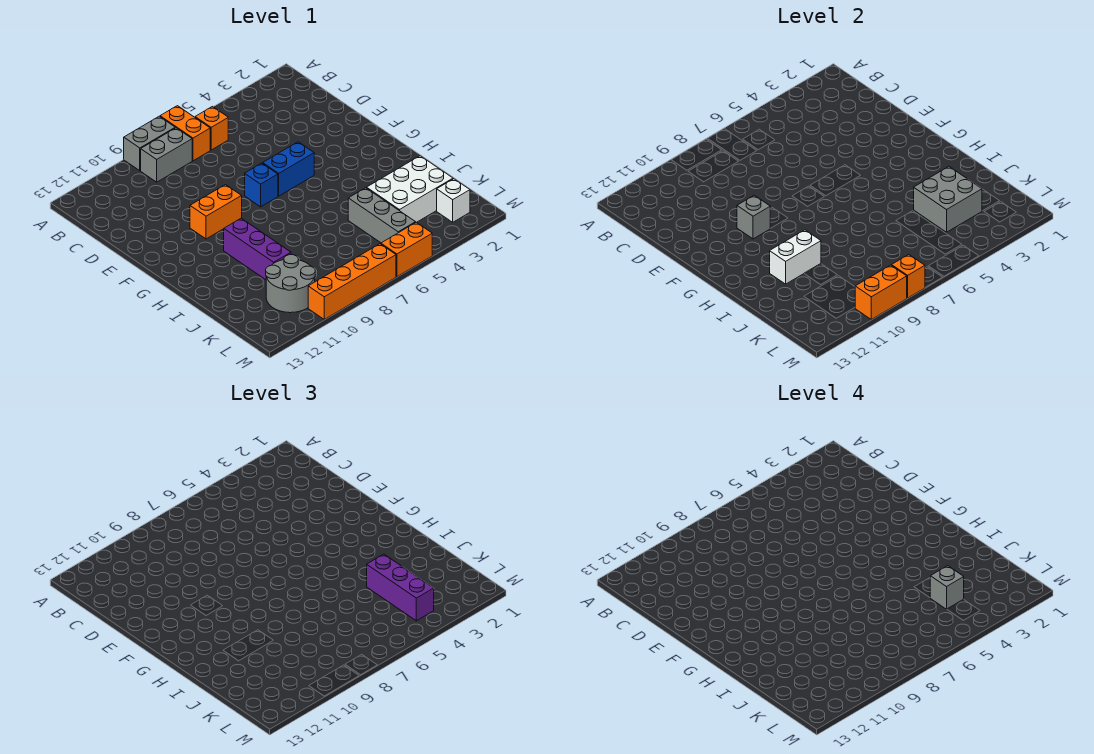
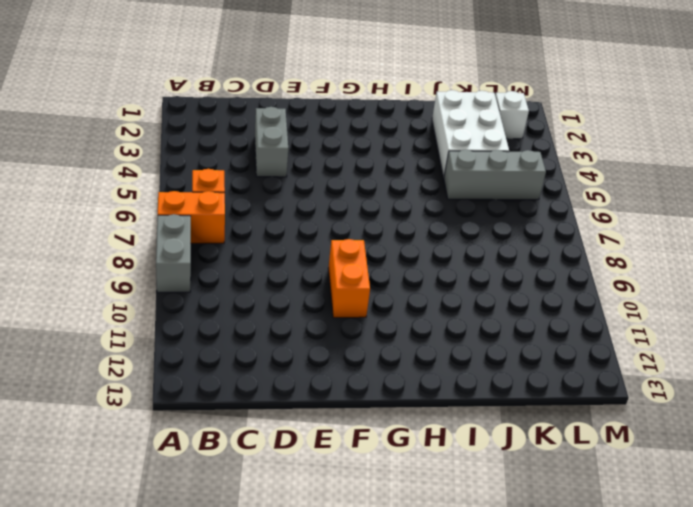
grey 1x2 brick [255,107,288,177] -> grey 1x2 brick moved to [141,128,192,182]
none -> blue 1x2 brick [263,142,314,196]
none -> blue 1x1 brick [245,163,278,207]
none -> purple 1x3 brick [224,218,291,280]

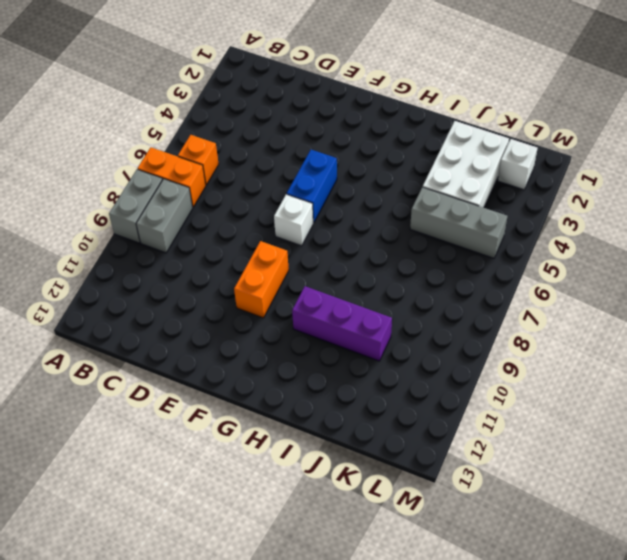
white 1x1 brick [274,194,313,246] -> blue 1x1 brick [245,163,278,207]
none -> grey 2x2 round brick [266,255,315,313]
none -> orange 1x2 brick [381,222,432,277]
none -> orange 1x4 brick [308,244,396,319]

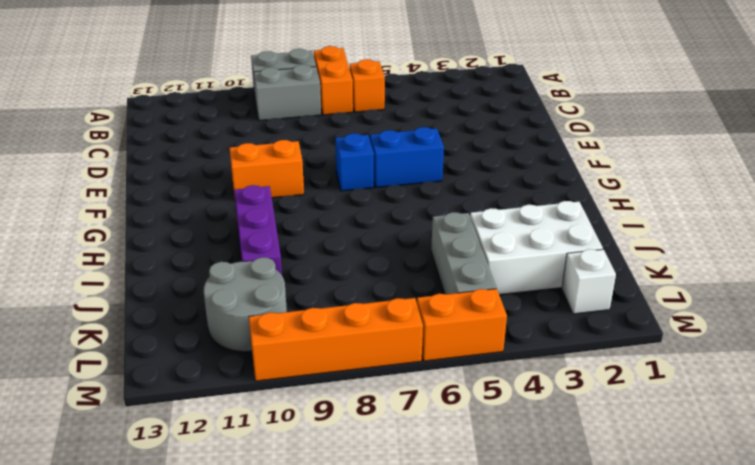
none -> grey 1x1 brick [737,195,770,239]
none -> white 1x2 brick [770,230,821,284]
none -> grey 2x2 brick [914,167,982,232]

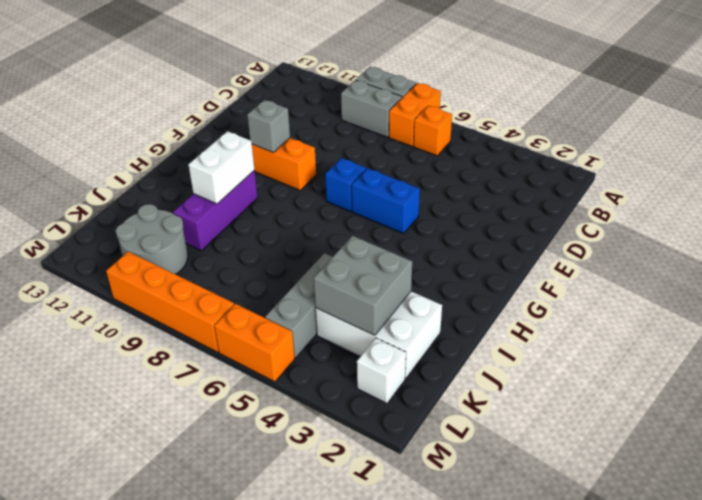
white 1x2 brick [188,131,255,204] -> white 1x2 brick turned to [770,230,821,284]
none -> orange 1x1 brick [892,255,925,298]
none -> orange 1x2 brick [855,265,907,319]
none -> purple 1x3 brick [367,554,434,621]

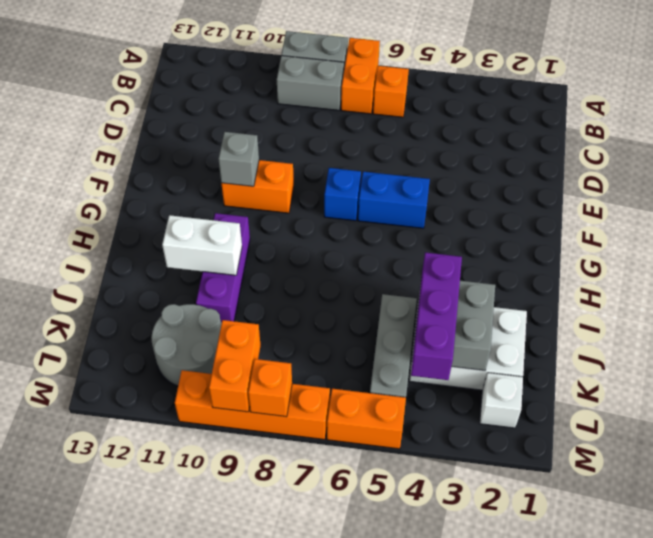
orange 1x2 brick [209,320,261,412] -> orange 1x2 brick turned to [855,265,907,319]
none -> grey 1x1 brick [930,566,964,609]

